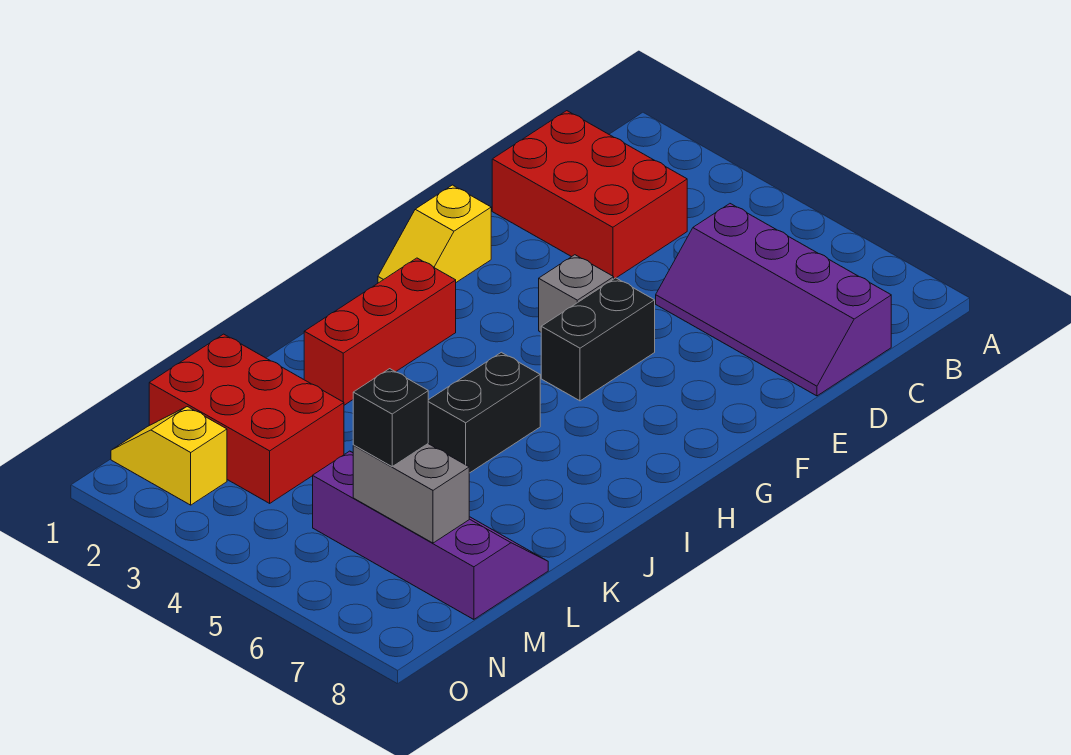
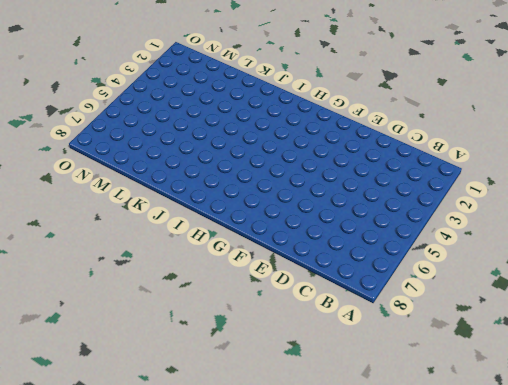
none -> red 2x3 brick [492,111,687,279]
none -> purple 2x4 slope [656,204,891,396]
none -> yellow 1x2 slope [378,185,491,283]

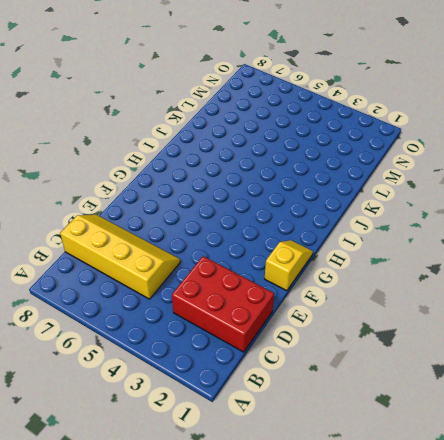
yellow 2x4 slope [60,215,180,299] -> purple 2x4 slope [656,204,891,396]
none -> grey 1x1 brick [539,255,614,332]
none -> black 1x2 brick [541,278,655,401]
none -> red 1x3 brick [304,258,456,405]

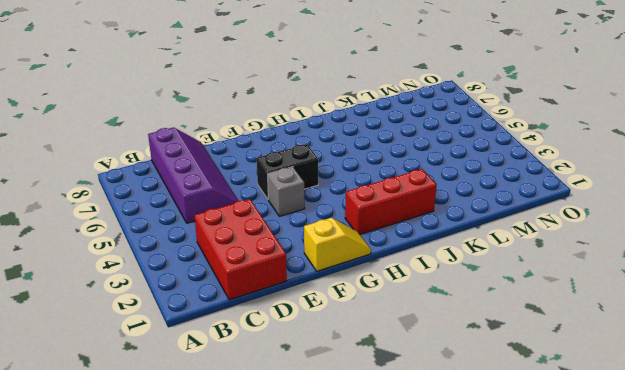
none -> black 1x2 brick [428,352,540,473]
none -> red 2x3 brick [149,334,344,503]
none -> purple 2x4 slope [313,451,548,619]

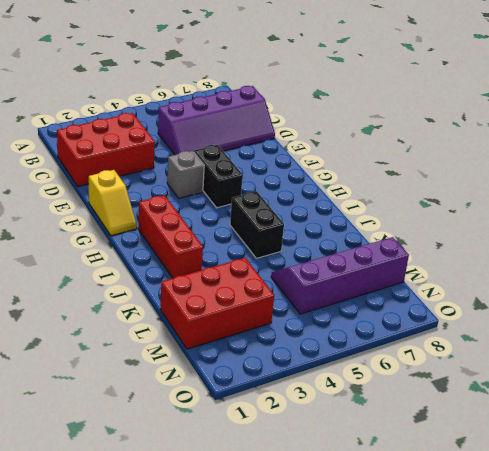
none -> yellow 1x2 slope [111,407,227,505]
none -> grey 1x2 brick [353,444,469,543]
none -> black 1x1 brick [353,369,428,467]

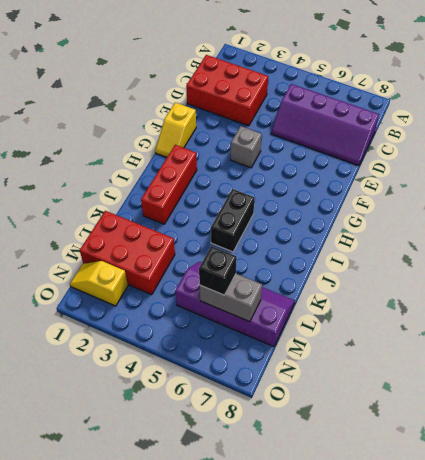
none -> black 1x2 brick [541,278,655,401]

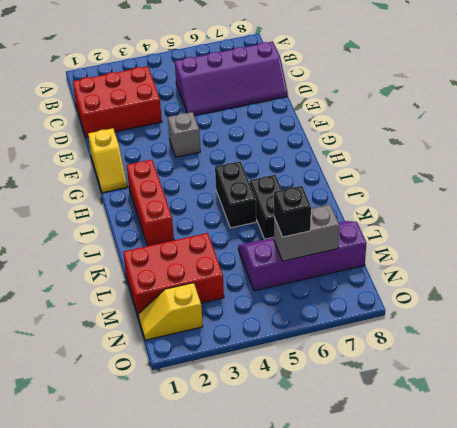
black 1x2 brick [250,175,282,239] -> black 1x2 brick moved to [541,278,655,401]

